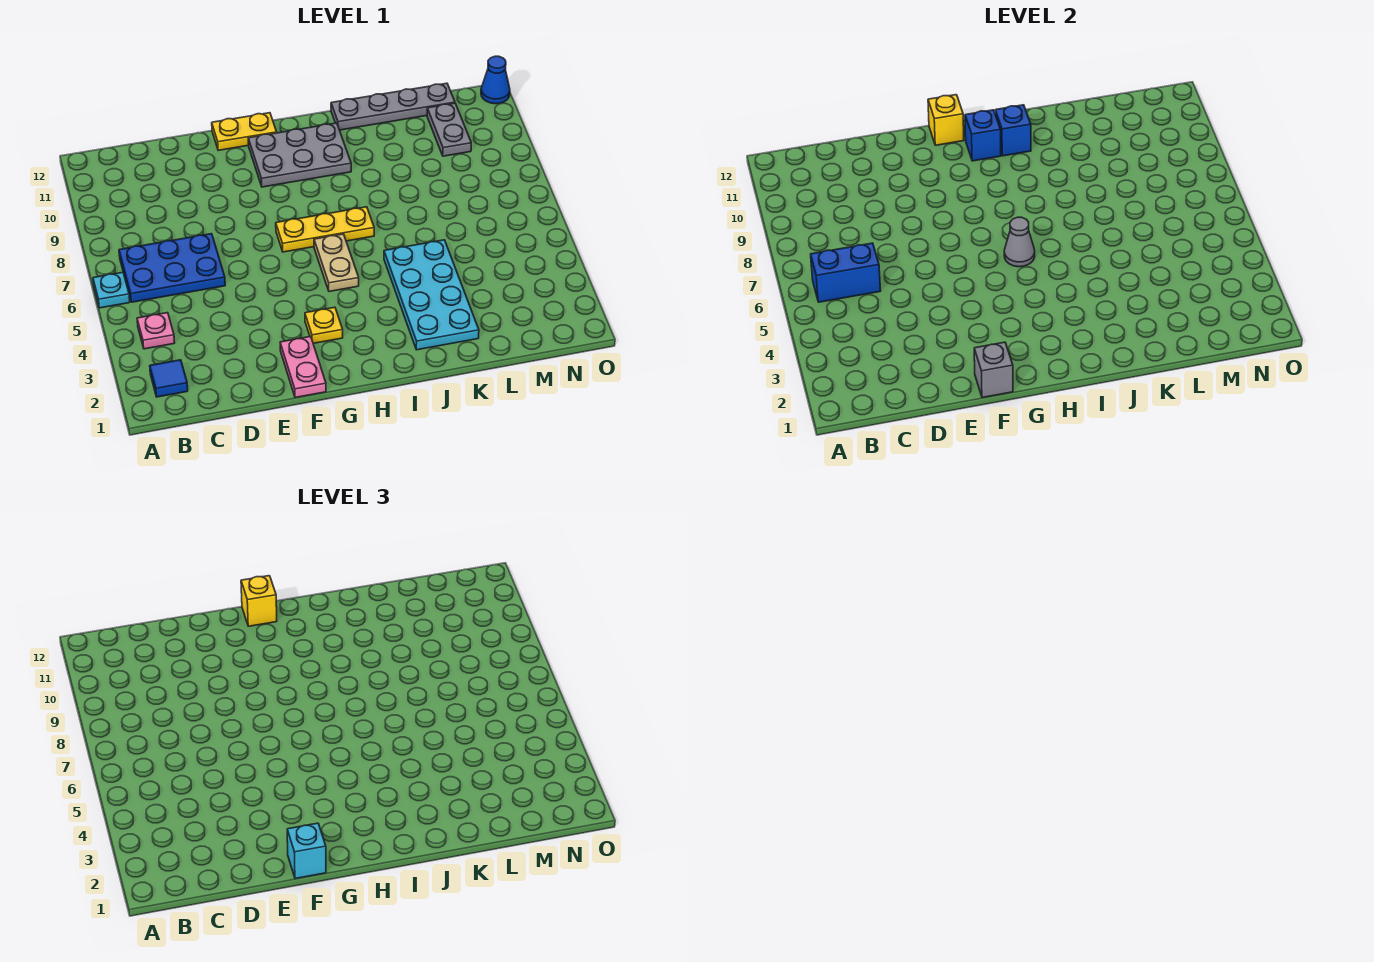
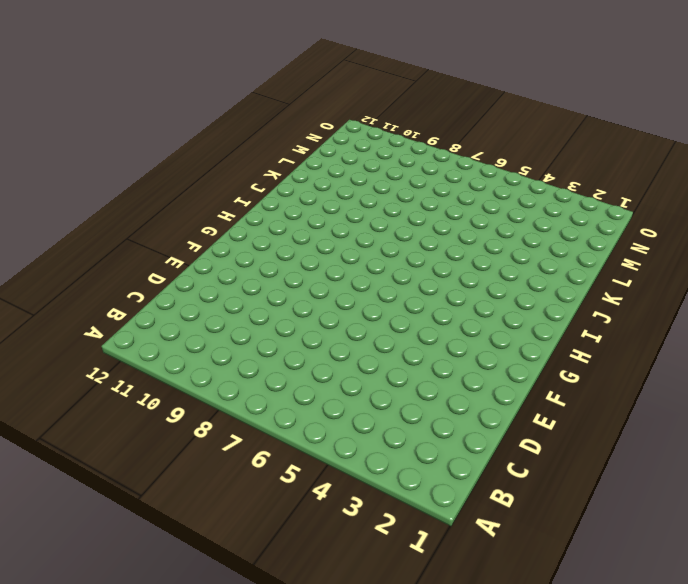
none -> cyan 1x1 plate [93,272,130,308]
none -> blue 1x1 tile [150,360,188,397]
none -> pink 1x1 plate [137,313,175,349]

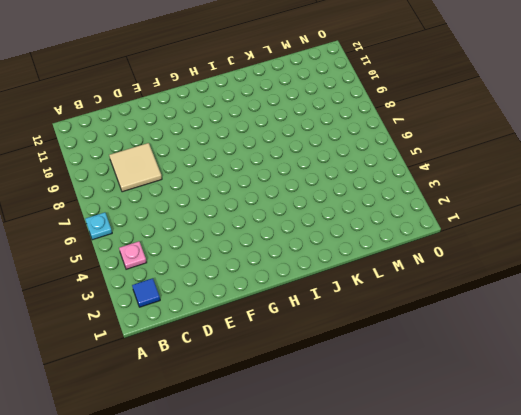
tan 2x2 tile [109,143,162,192] -> none
none -> blue 2x3 plate [119,234,225,302]
none -> pink 1x2 plate [280,336,326,398]
none -> yellow 1x2 plate [212,113,277,150]

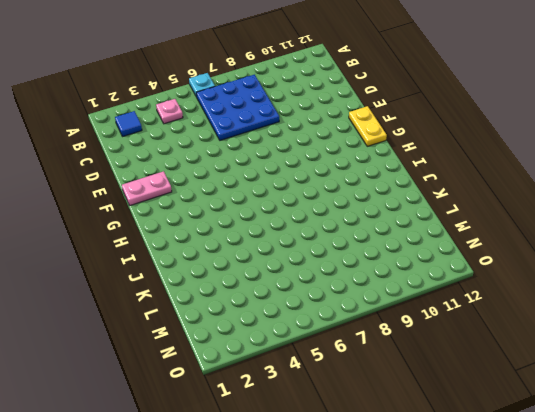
blue 3x3 plate [196,75,279,140] -> blue 2x3 plate [119,234,225,302]
none -> yellow 1x1 plate [305,307,343,343]
none -> yellow 1x3 plate [276,207,374,252]
none -> grey 2x3 plate [248,123,351,187]

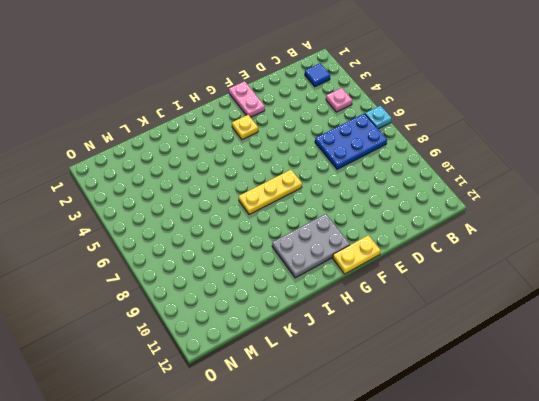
none -> tan 1x2 plate [314,234,359,292]
none -> cyan 2x4 plate [384,240,479,350]
none -> grey 1x4 plate [331,83,455,130]

